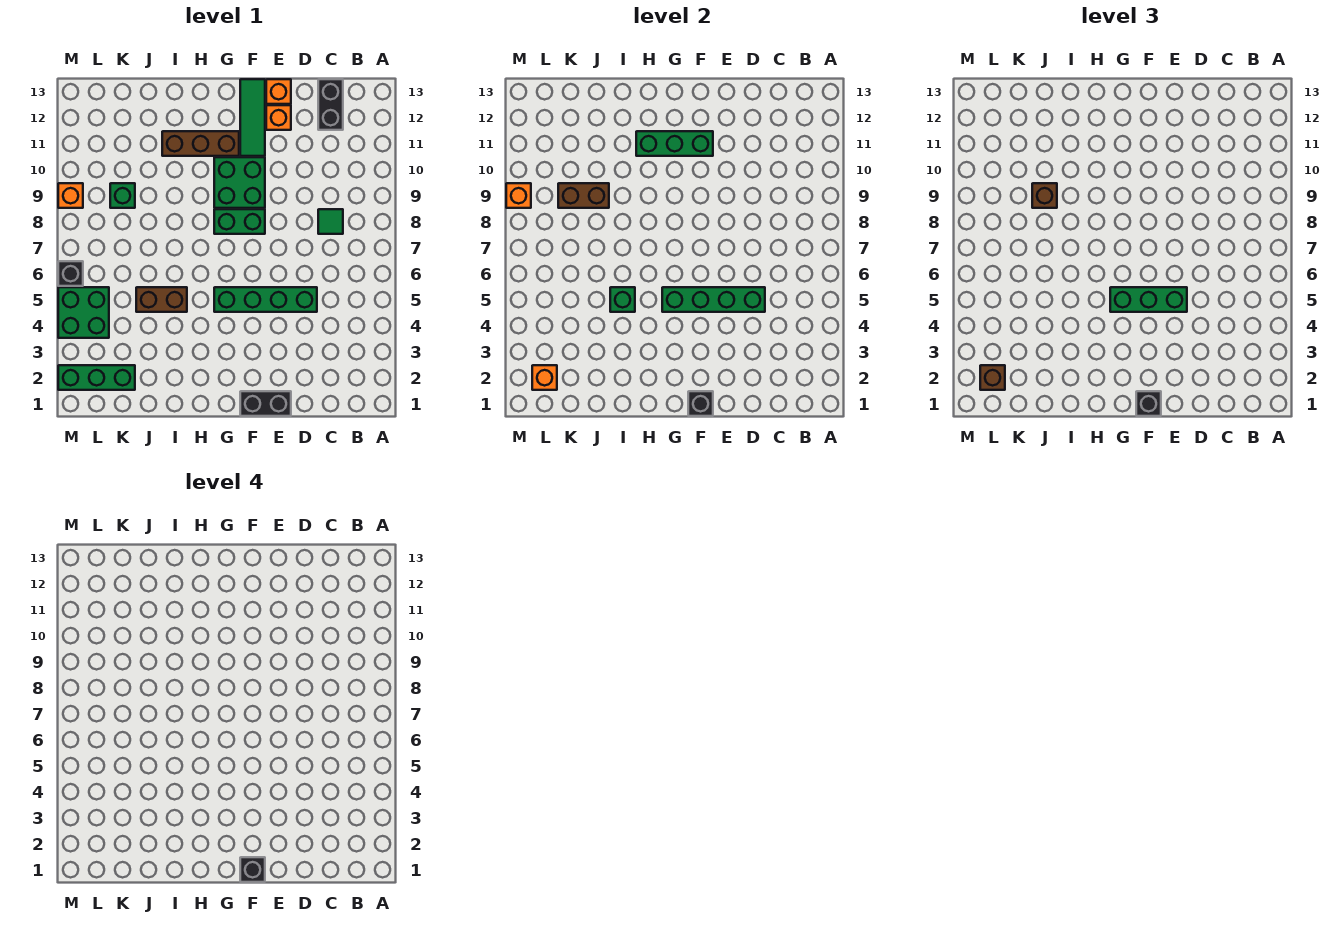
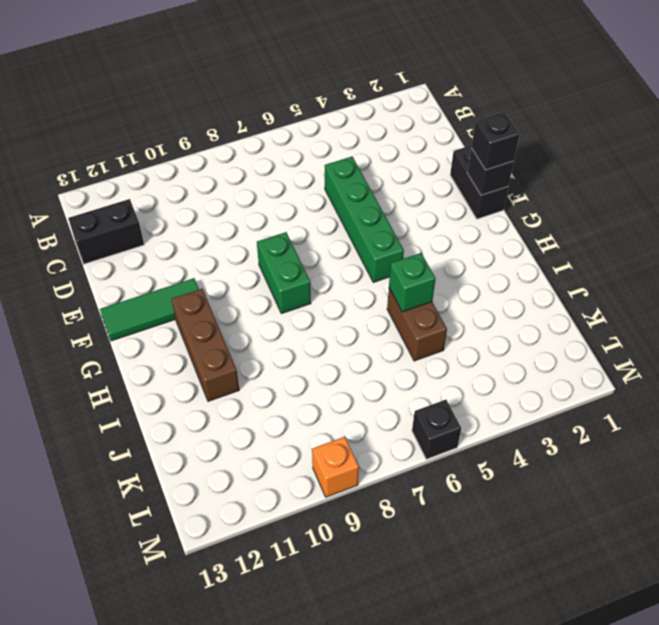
none -> green 1x1 tile [318,209,343,234]
none -> orange 1x1 brick [266,105,291,130]
none -> orange 1x1 brick [266,79,291,104]

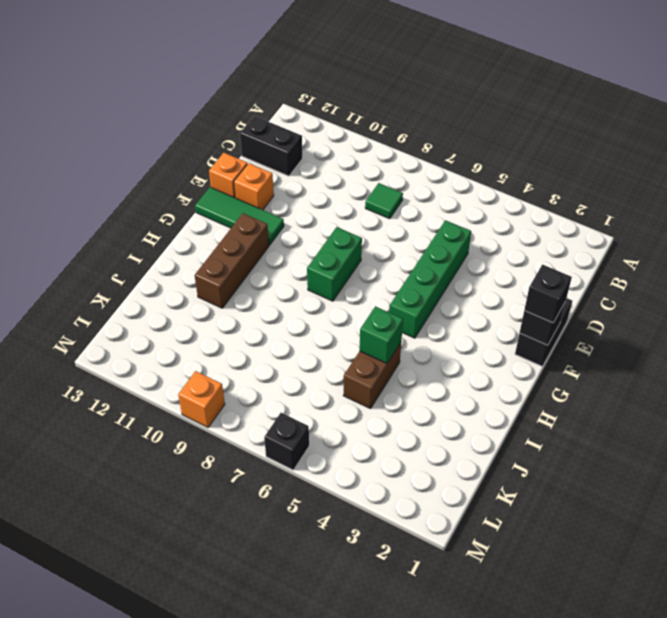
none -> green 2x2 brick [214,157,265,208]
none -> green 1x3 brick [58,365,135,390]
none -> green 1x1 brick [110,183,135,208]

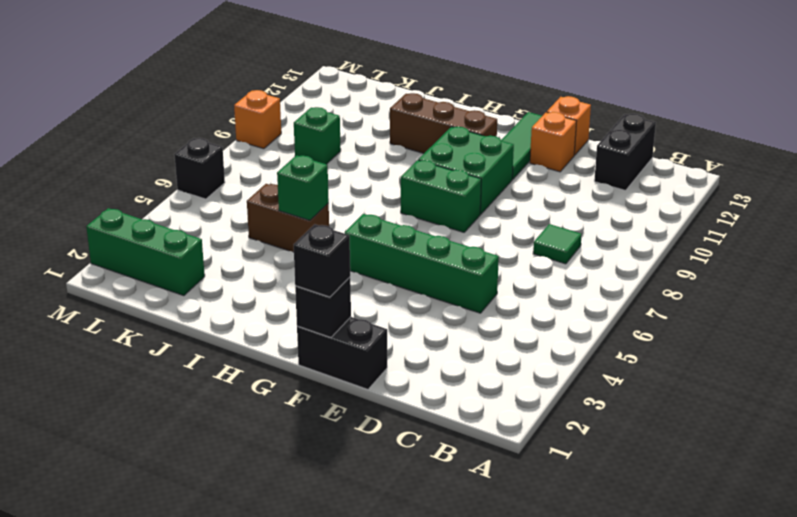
none -> green 2x2 brick [58,287,109,338]
none -> green 1x4 brick [662,287,765,312]
none -> green 1x3 brick [636,131,713,156]

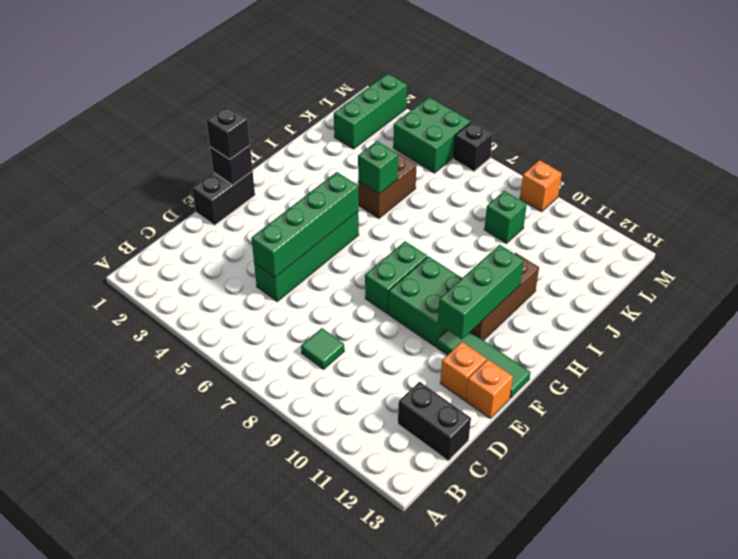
none -> brown 1x2 brick [558,183,609,208]
none -> orange 1x1 brick [532,365,557,390]
none -> orange 1x1 brick [506,183,531,208]

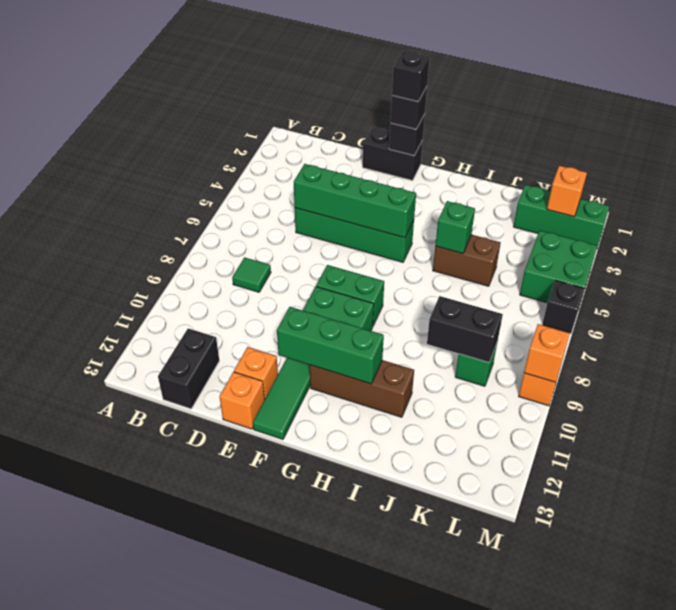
black 1x2 brick [427,296,503,363] -> brown 1x2 brick [558,183,609,208]
none -> green 1x3 brick [1110,287,1187,312]
none -> brown 1x1 brick [1032,183,1057,208]
none -> brown 1x1 brick [980,365,1005,390]

